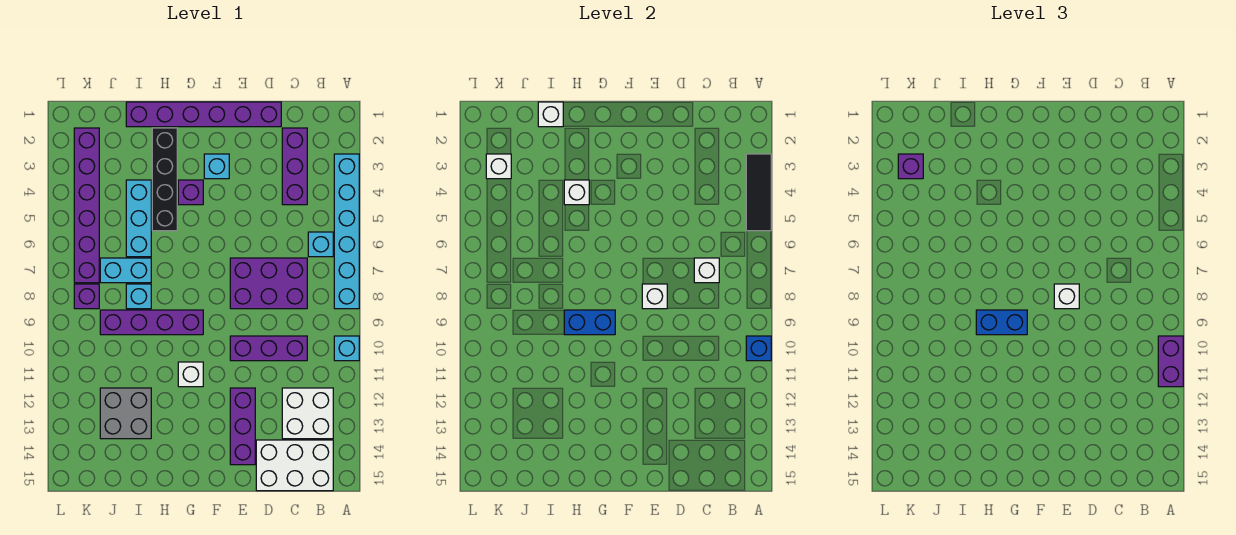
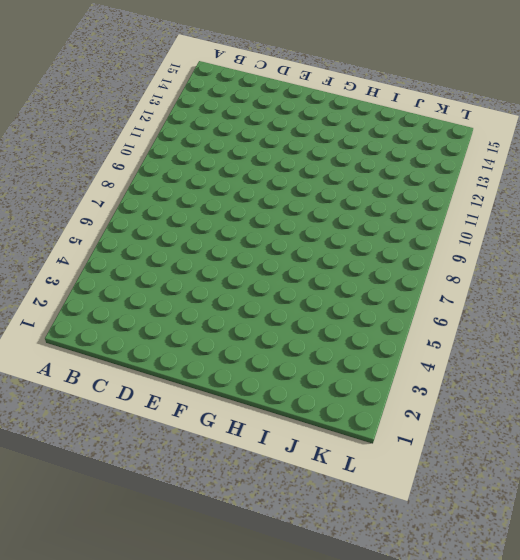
none -> cyan 1x6 brick [334,154,359,309]
none -> cyan 1x1 brick [334,336,359,361]
none -> cyan 1x1 brick [308,232,333,257]
none -> white 2x2 brick [282,388,333,439]

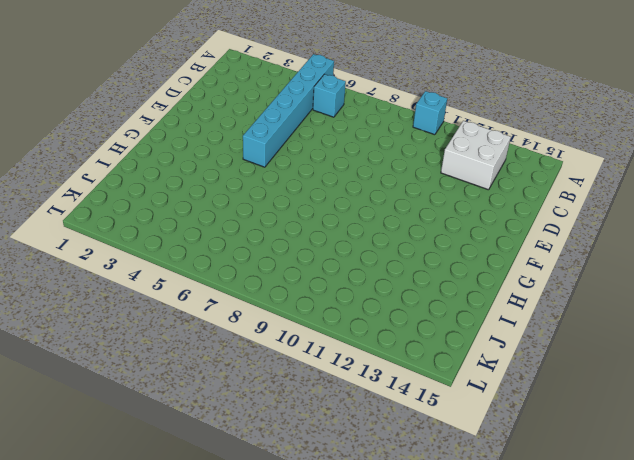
cyan 1x6 brick [243,54,334,167] -> cyan 1x6 brick turned to [334,154,359,309]
none -> white 2x3 brick [256,440,333,491]
none -> purple 1x3 brick [282,128,307,205]
none -> purple 2x3 brick [230,258,307,309]
none -> purple 1x3 brick [230,336,307,361]

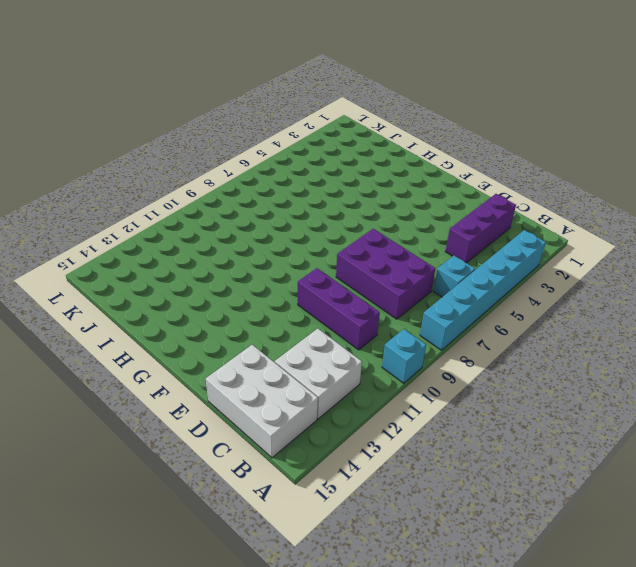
none -> purple 1x6 brick [126,102,281,127]
none -> purple 1x3 brick [230,388,255,465]
none -> cyan 1x1 brick [204,154,229,179]
none -> purple 1x1 brick [178,180,203,205]

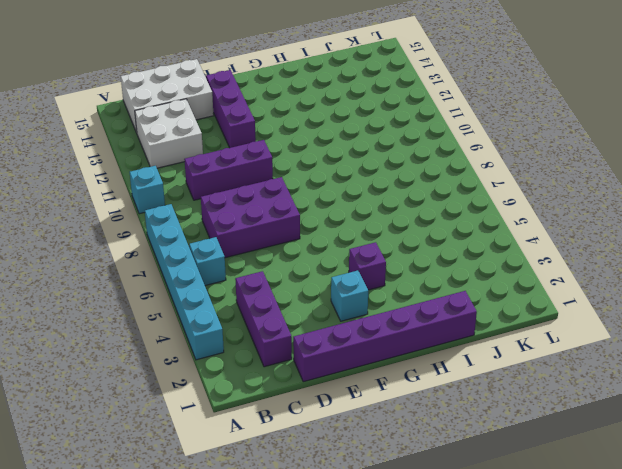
none -> purple 1x4 brick [100,310,203,335]
none -> white 1x1 brick [178,362,203,387]
none -> black 1x4 brick [152,128,177,231]
none -> cyan 1x3 brick [126,180,151,257]

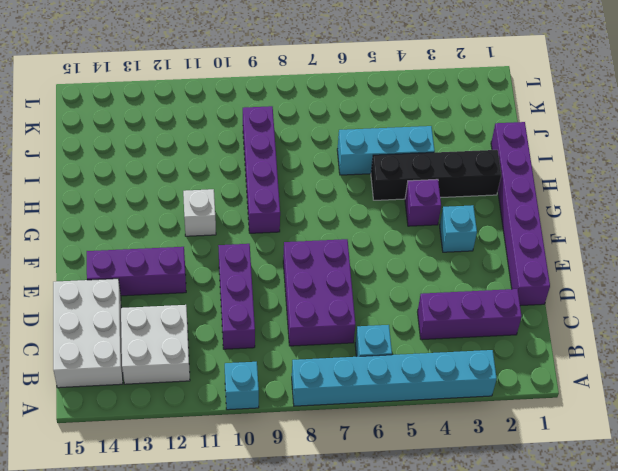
none -> cyan 1x2 brick [100,258,151,283]
none -> cyan 1x1 brick [126,284,151,309]
none -> grey 2x2 brick [100,388,151,439]
none -> purple 1x6 brick [74,128,99,283]

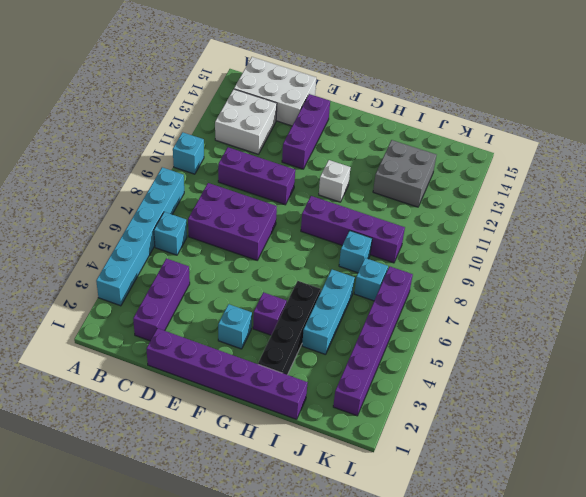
cyan 1x1 brick [354,258,388,301] -> cyan 1x2 brick [100,258,151,283]
none -> purple 1x1 brick [74,284,99,309]
none -> black 1x3 tile [746,154,771,231]
none -> blue 1x1 brick [746,336,771,361]
none -> white 1x1 brick [694,258,719,283]

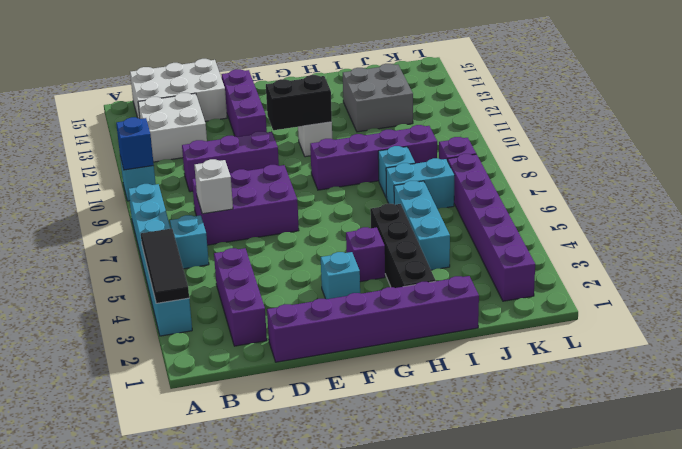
black 1x2 brick [266,75,332,130] -> none
none -> white 1x1 brick [642,284,667,309]
none -> blue 1x2 brick [564,310,615,335]
none -> white 1x1 brick [564,180,589,205]
none -> white 1x1 brick [538,102,563,127]

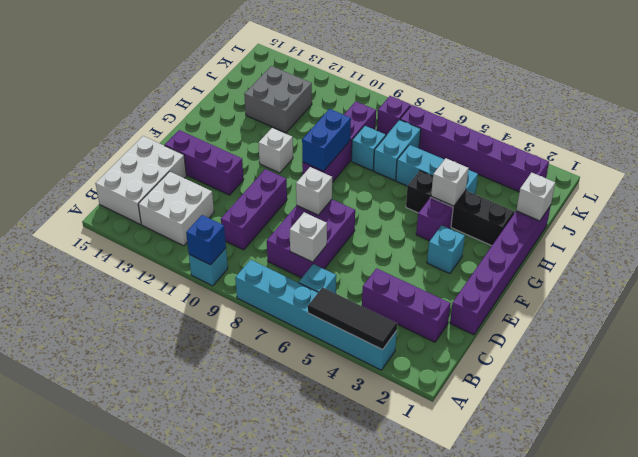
none -> white 1x1 brick [486,154,511,179]
none -> purple 1x2 brick [1158,336,1183,387]
none -> white 1x1 brick [1054,284,1079,309]
none -> blue 1x2 brick [976,310,1027,335]

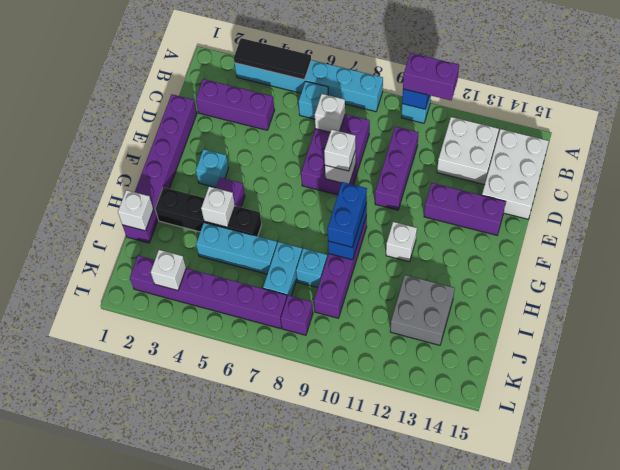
none -> purple 1x1 brick [898,154,923,179]

